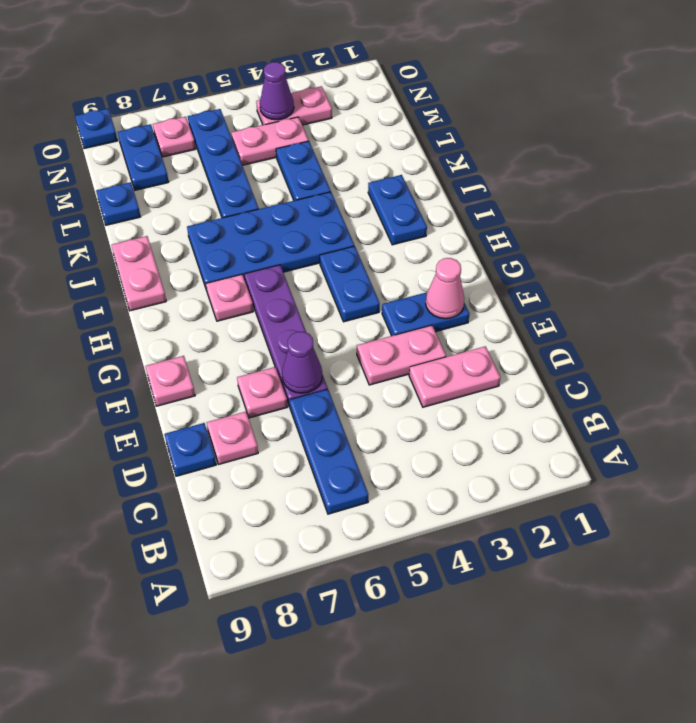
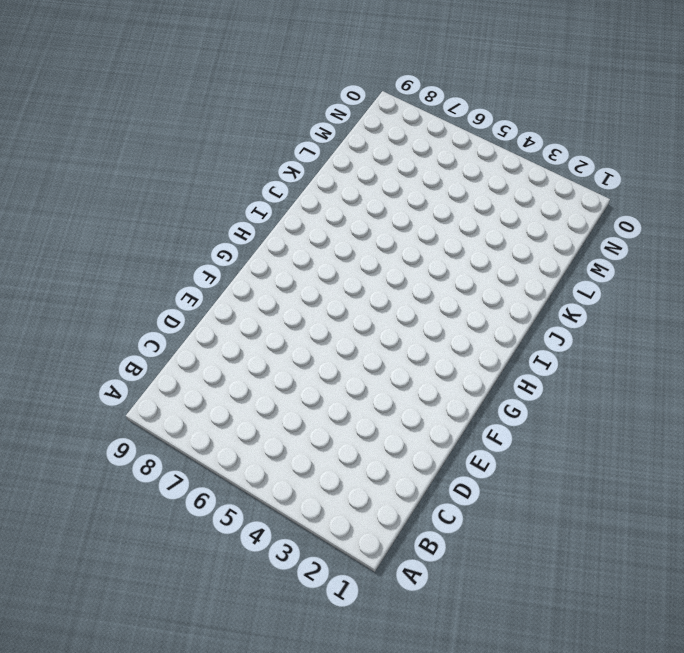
none -> blue 1x3 plate [290,389,368,514]
none -> pink 1x2 plate [409,346,501,407]
none -> pink 1x1 plate [207,412,258,464]

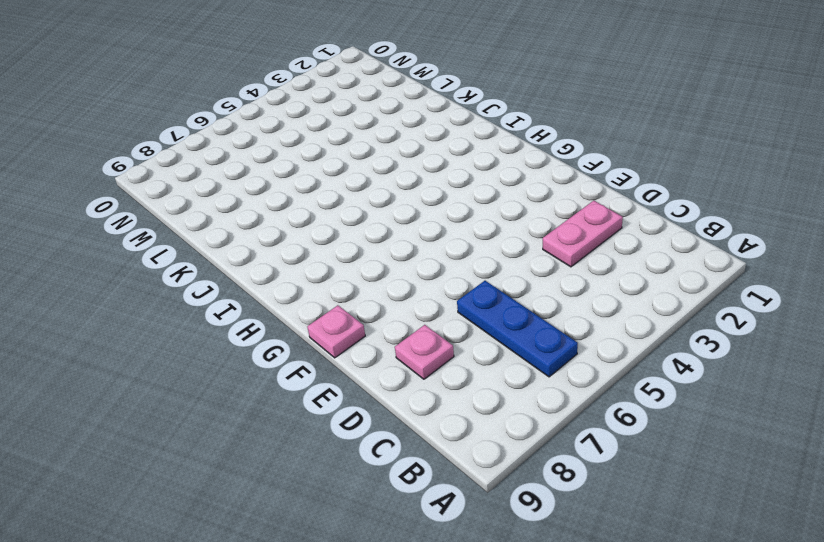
none -> blue 1x1 plate [164,423,216,476]
none -> pink 1x2 plate [357,325,446,385]
none -> purple 1x4 plate [244,265,328,407]

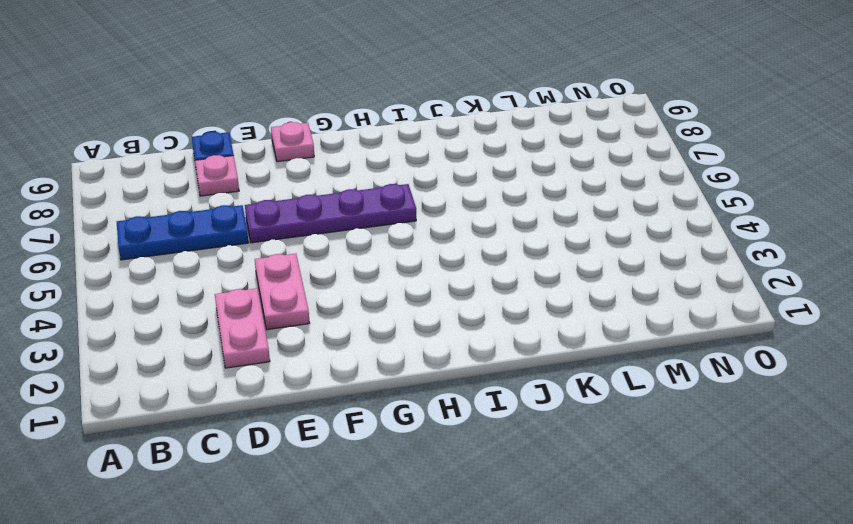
none -> pink 1x1 plate [237,367,287,418]
none -> blue 1x2 plate [382,292,469,336]
none -> blue 1x2 plate [320,246,380,322]

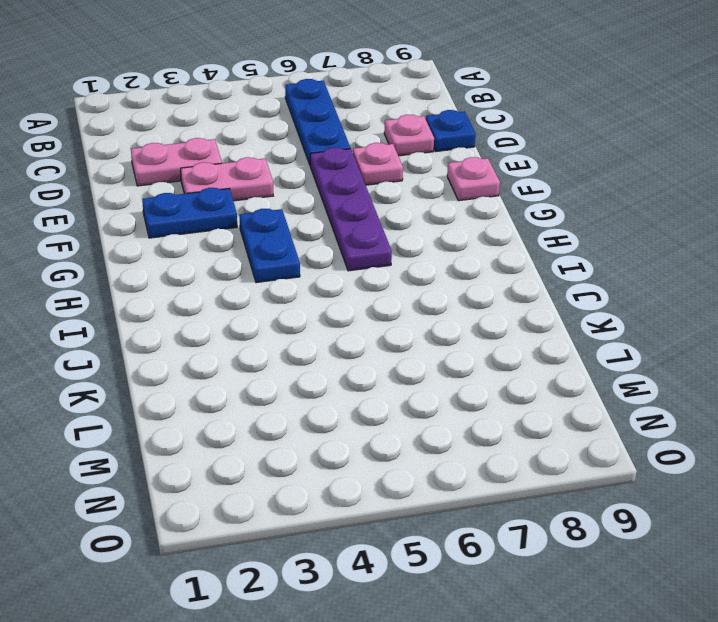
none -> pink 1x1 plate [206,274,253,321]
none -> blue 1x2 plate [368,175,427,245]
none -> blue 2x4 plate [187,192,354,290]

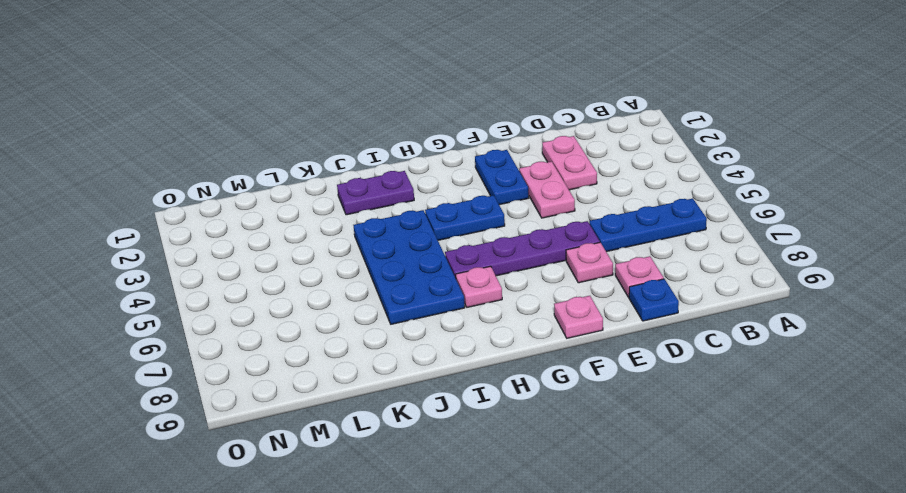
purple 1x2 plate [337,171,414,215] -> blue 1x2 plate [368,175,427,245]
none -> pink 1x2 plate [111,236,166,311]
none -> blue 1x2 plate [276,141,331,201]
none -> blue 1x4 plate [188,109,259,218]

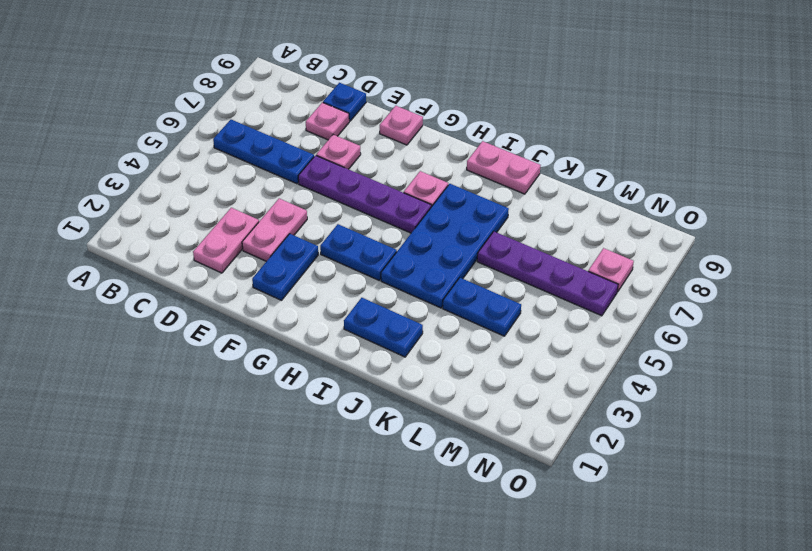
purple 1x4 plate [477,231,618,316] -> blue 1x4 plate [188,109,259,218]
none -> blue 1x1 plate [96,182,141,225]
none -> pink 1x2 plate [231,117,309,165]
none -> blue 1x2 plate [118,124,169,190]

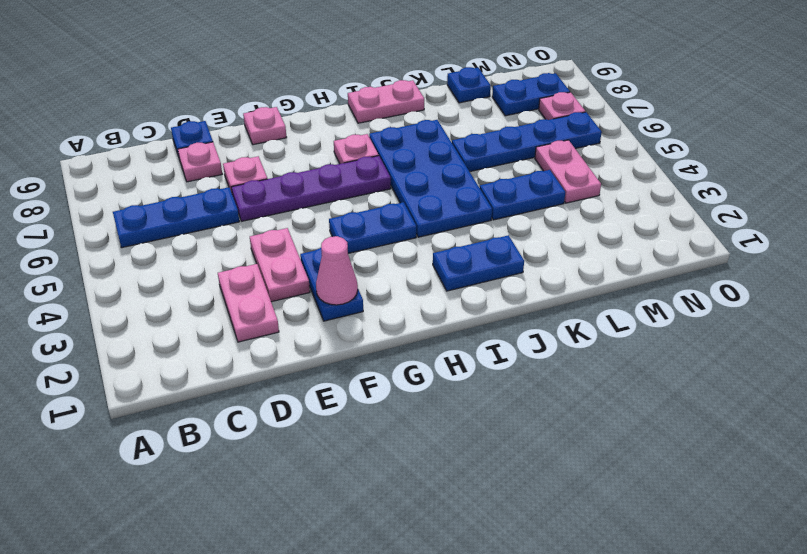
none -> pink 1x2 plate [256,86,332,125]
none -> blue 1x1 plate [75,109,117,149]
none -> purple 1x1 cone [282,332,322,393]

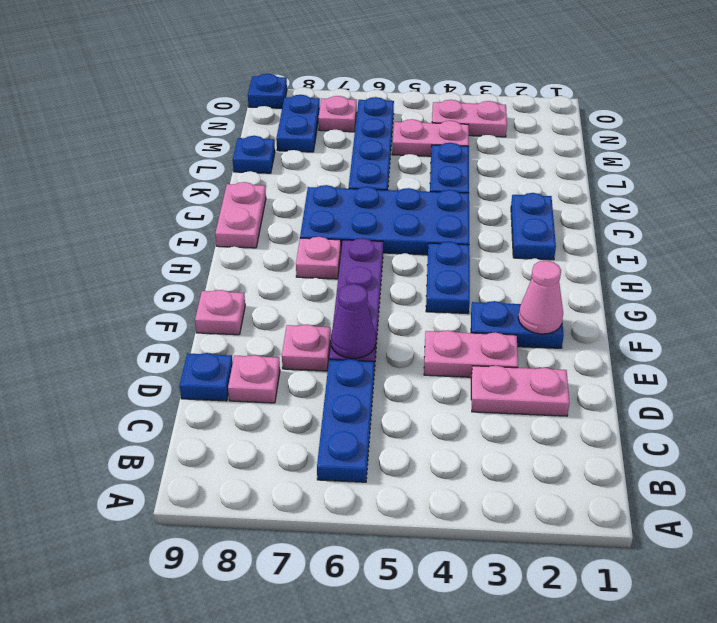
none -> purple 1x1 cone [260,62,294,120]

